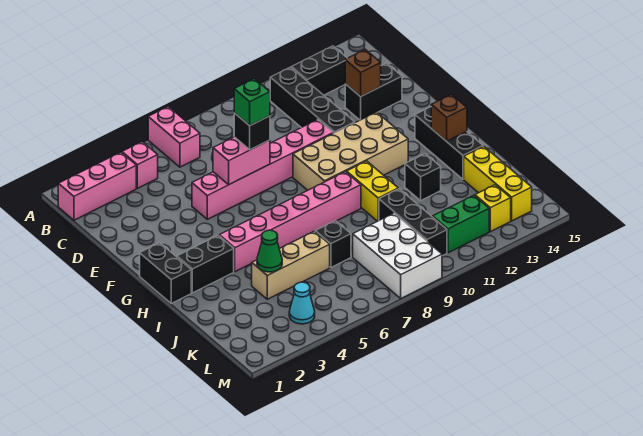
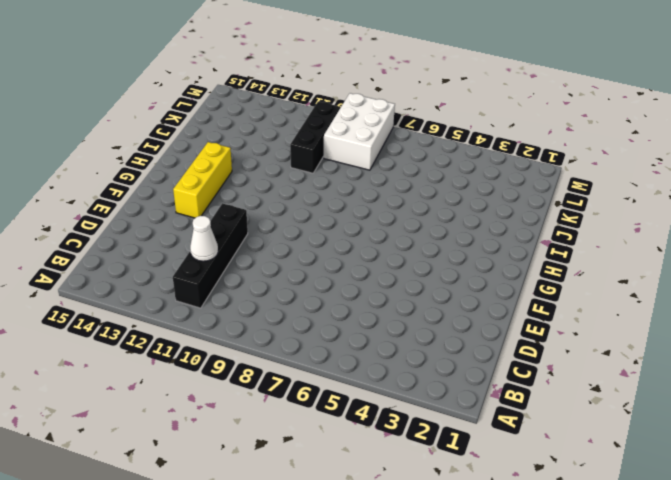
white 1x1 cone [190,216,218,261] -> none
yellow 1x3 brick [173,142,232,218] -> yellow 1x3 brick moved to [464,146,532,221]
none -> pink 1x2 brick [148,106,200,167]
none -> pink 1x3 brick [58,152,136,220]
none -> pink 1x1 brick [122,142,158,188]

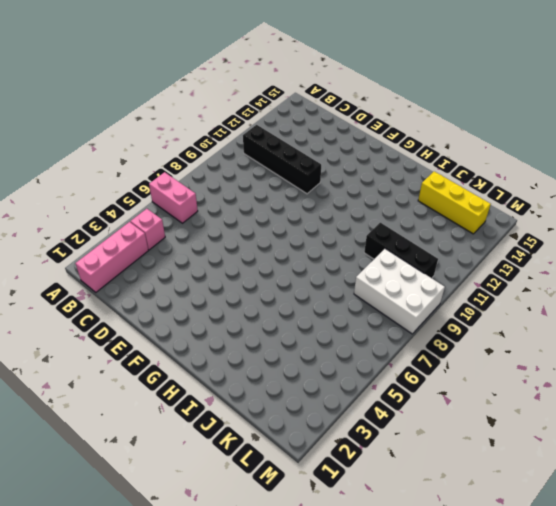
none -> black 1x2 brick [292,46,347,95]
none -> black 1x2 brick [345,63,402,120]
none -> pink 1x6 brick [192,120,333,219]

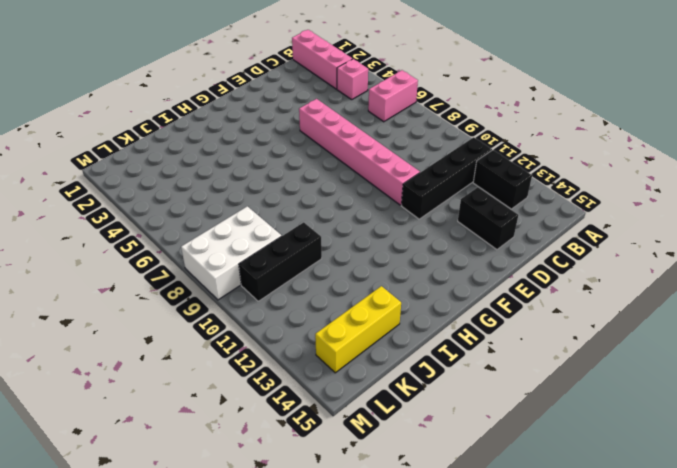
none -> tan 2x4 brick [293,112,408,190]
none -> black 1x2 brick [140,243,191,303]
none -> black 1x3 brick [415,107,483,179]

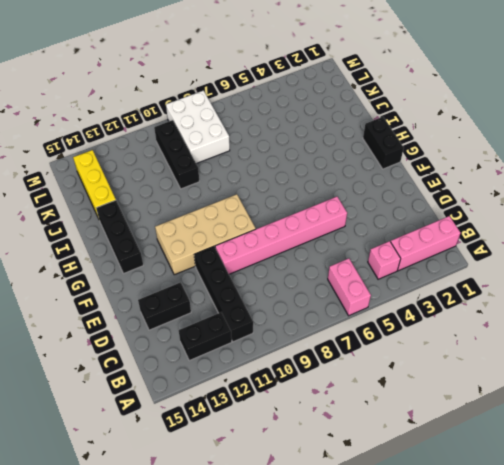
none -> black 1x2 brick [177,235,234,293]
none -> pink 1x6 brick [219,172,361,272]
none -> yellow 1x2 brick [347,161,398,221]

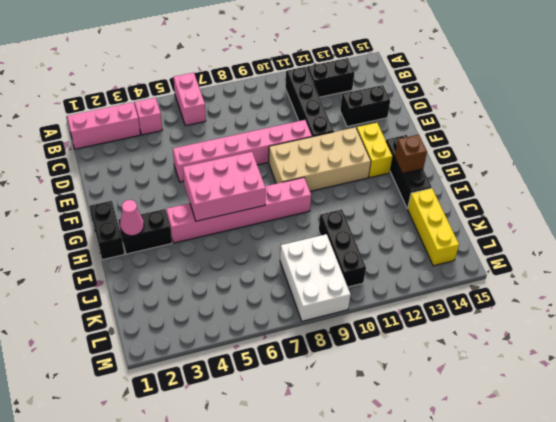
yellow 1x2 brick [357,123,393,178] -> yellow 1x2 brick moved to [347,161,398,221]
pink 2x3 brick [183,152,266,221] -> none
pink 1x1 cone [120,200,144,236] -> none
none -> black 1x1 brick [405,154,441,200]
none -> tan 1x3 brick [252,231,330,299]
none -> black 1x1 brick [315,221,351,267]

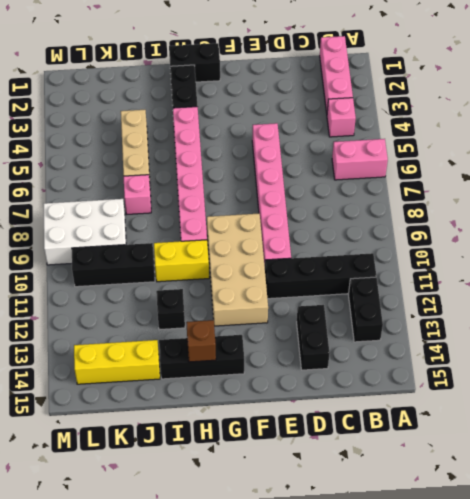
pink 1x1 brick [124,175,151,214] -> black 1x1 brick [315,221,351,267]
none -> cyan 1x1 cone [289,282,315,324]
none -> green 1x2 brick [433,195,489,253]
none -> yellow 1x1 brick [475,185,511,232]

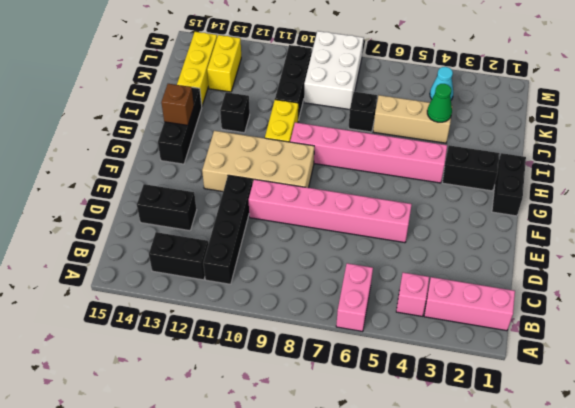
yellow 1x2 brick [207,35,241,92] -> yellow 1x1 brick [475,185,511,232]
none -> green 1x2 brick [433,195,489,253]
none -> brown 1x1 brick [345,49,381,97]
none -> pink 1x2 brick [213,137,270,185]

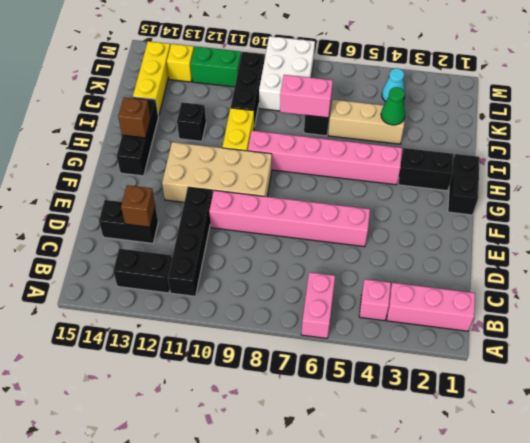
pink 1x2 brick [280,75,333,118] -> pink 1x2 brick moved to [213,137,270,185]
none -> black 1x1 brick [234,113,270,150]
none -> green 1x1 brick [234,79,270,126]

